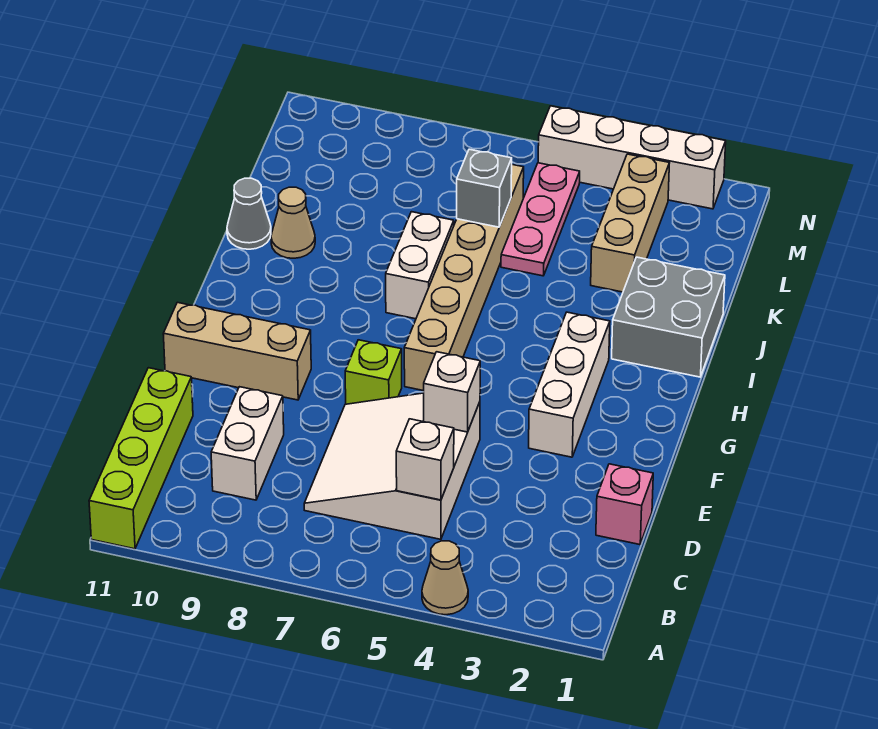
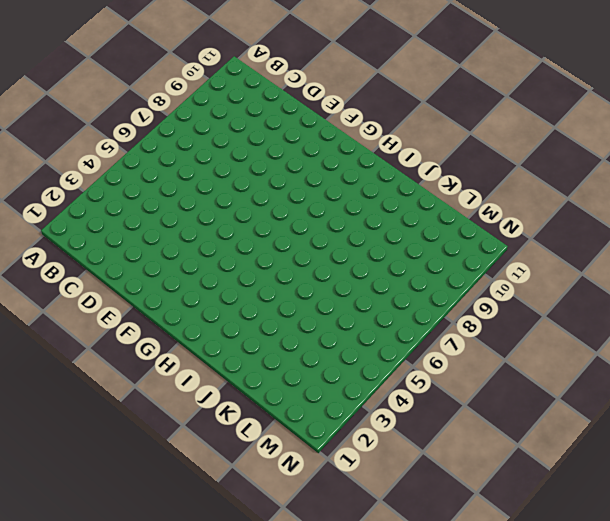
none -> tan 1x1 cone [422,541,468,615]
none -> lime 1x4 brick [89,368,193,549]
none -> white 3x3 slope [304,393,480,539]

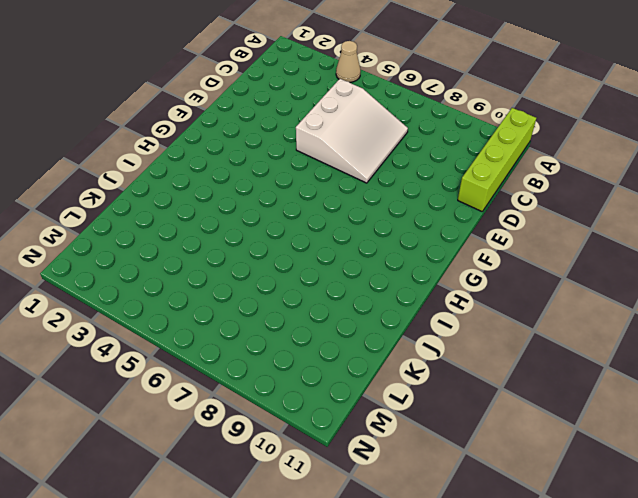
none -> white 1x2 brick [211,387,284,500]
none -> pink 1x1 brick [596,464,653,545]
none -> white 1x3 brick [529,312,610,457]

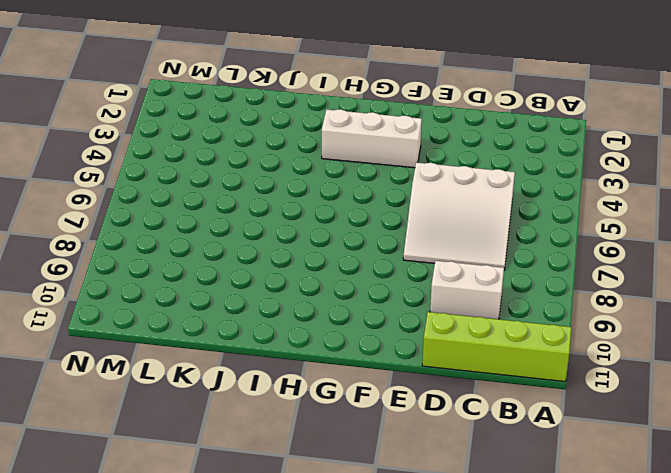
none -> tan 1x1 cone [422,541,468,615]
none -> pink 1x1 brick [596,464,653,545]
none -> lime 1x1 brick [345,340,402,404]

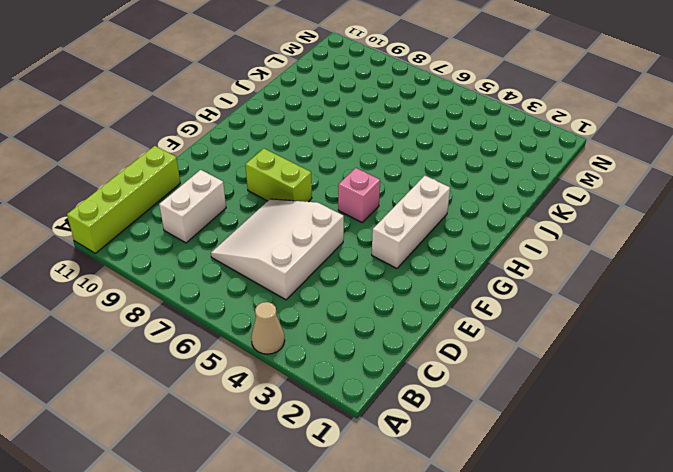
lime 1x2 brick [245,149,312,202] -> lime 1x1 brick [345,340,402,404]
pink 1x1 brick [338,168,380,222] -> pink 1x1 brick moved to [596,464,653,545]
none -> tan 1x3 brick [163,302,311,400]
none -> tan 1x6 brick [404,165,524,391]
none -> grey 2x2 brick [612,257,725,377]

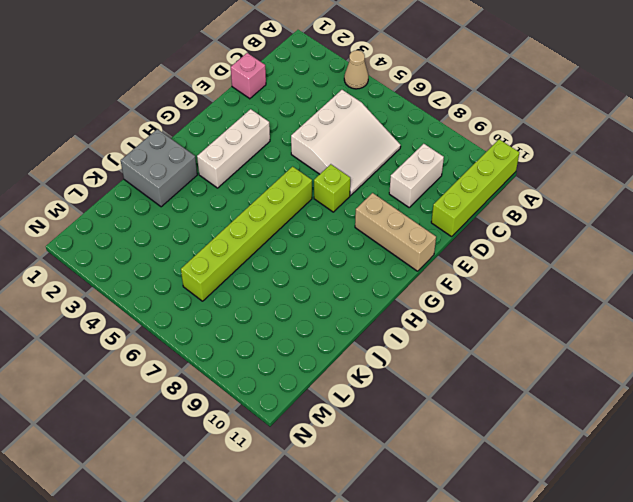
lime 1x6 brick [181,167,312,301] -> tan 1x6 brick [404,165,524,391]
none -> white 1x2 brick [386,212,454,319]
none -> tan 1x1 cone [271,187,315,258]
none -> grey 1x1 cone [227,178,271,249]

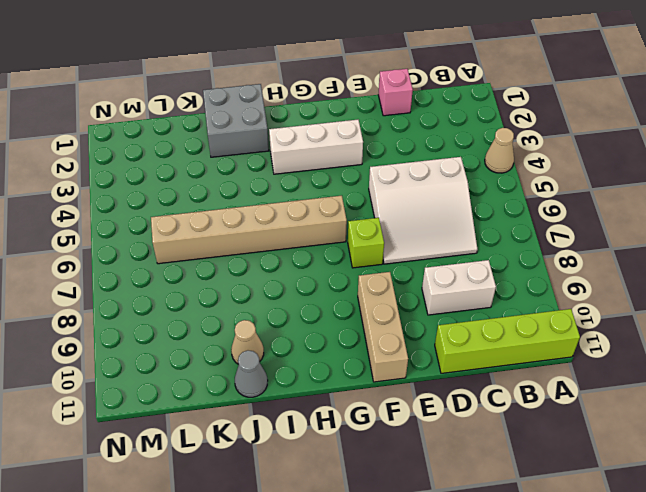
none -> white 1x2 brick [386,212,454,319]
none -> tan 1x3 brick [591,154,669,292]
none -> pink 1x3 plate [501,163,580,276]

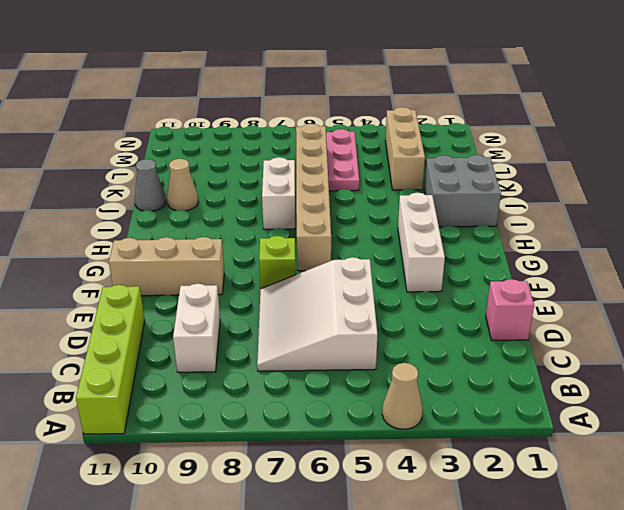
none -> white 1x4 brick [538,106,726,209]
none -> white 1x1 brick [396,419,454,500]
none -> white 1x1 brick [424,352,480,432]

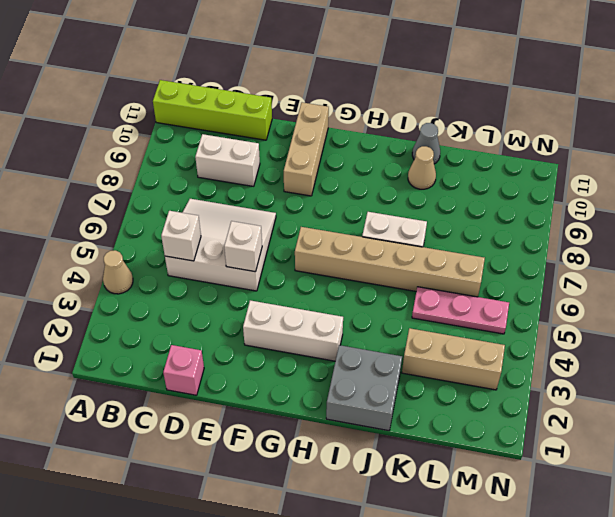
none -> lime 1x1 brick [345,340,402,404]
none -> white 1x4 brick [538,106,726,209]
none -> grey 1x1 brick [457,149,512,227]

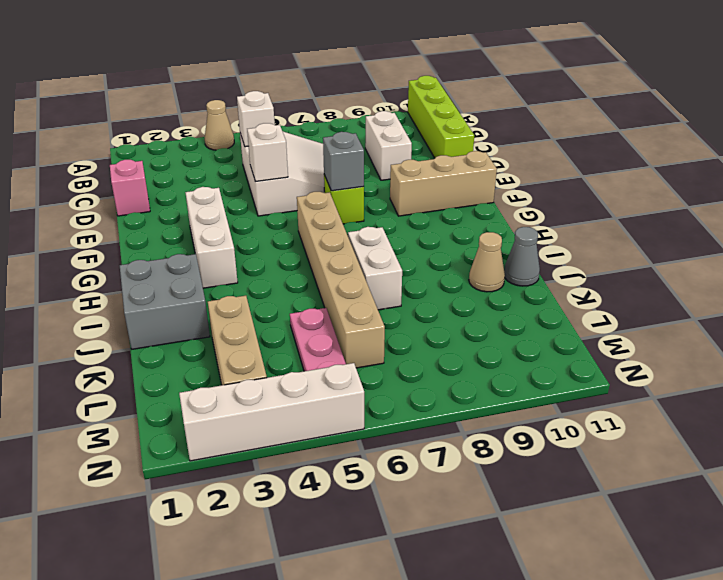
grey 1x1 brick [323,132,364,191] -> grey 1x1 brick moved to [457,149,512,227]

